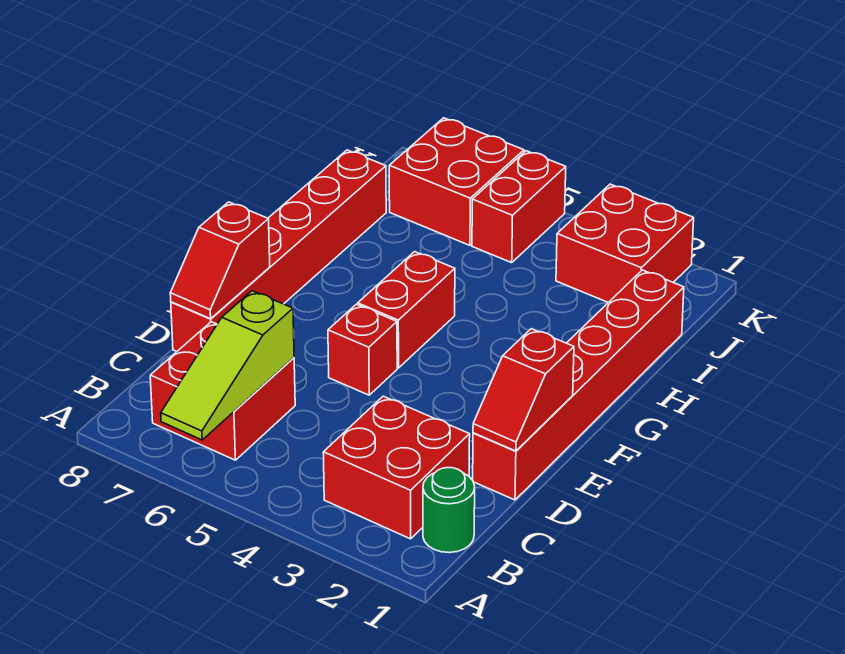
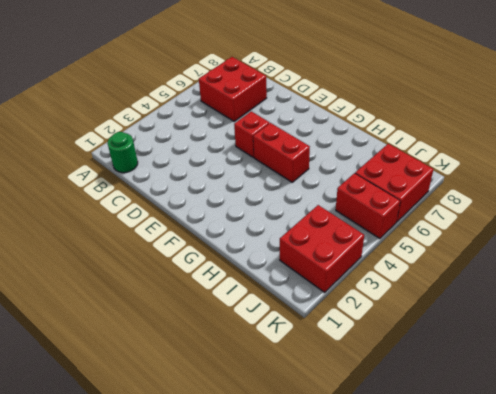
none -> red 2x2 brick [323,396,470,539]
none -> red 1x6 brick [473,270,684,500]
none -> red 1x6 brick [171,150,386,352]

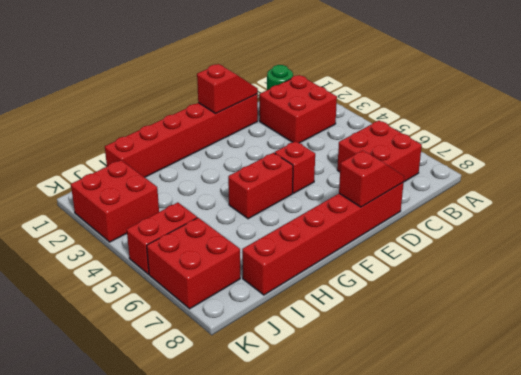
none -> lime 1x3 slope [161,291,294,440]

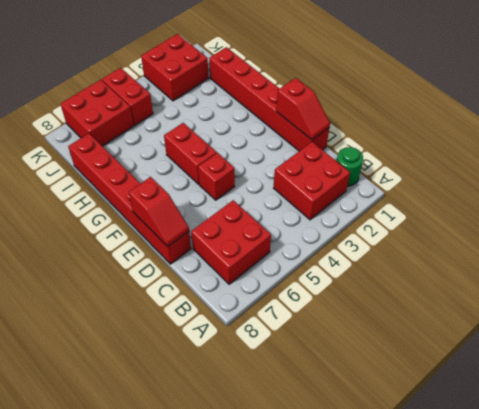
none -> lime 1x3 slope [161,291,294,440]

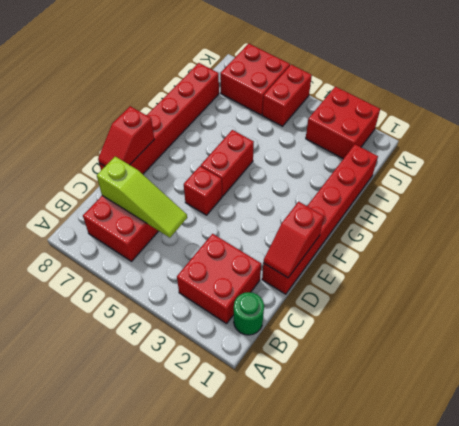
lime 1x3 slope [97,156,187,238] -> lime 1x3 slope turned to [161,291,294,440]

